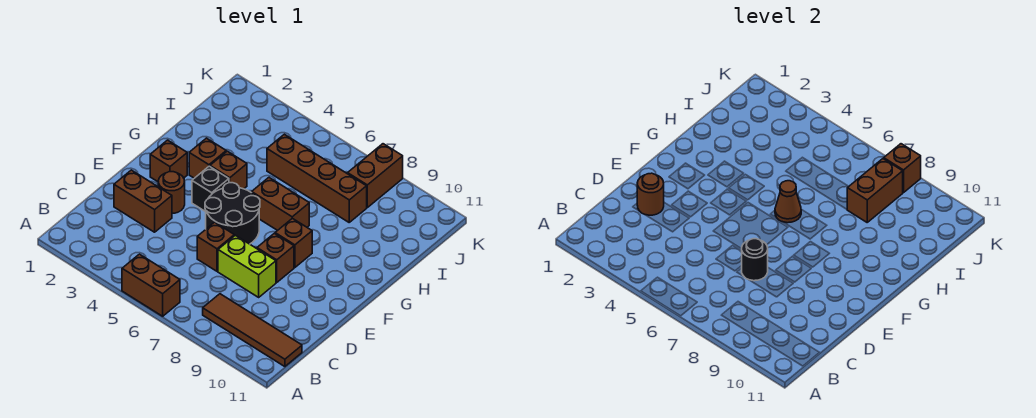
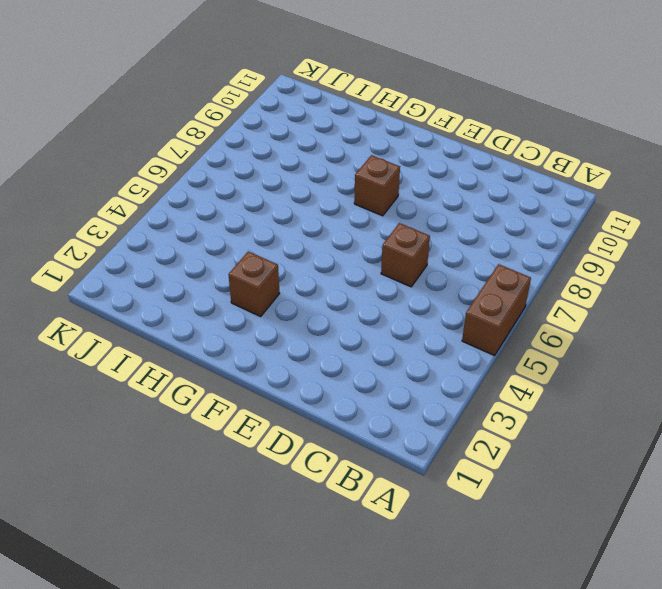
none -> brown 1x4 tile [203,294,302,367]
none -> brown 1x2 brick [114,170,172,232]
none -> lime 1x2 brick [218,235,276,297]

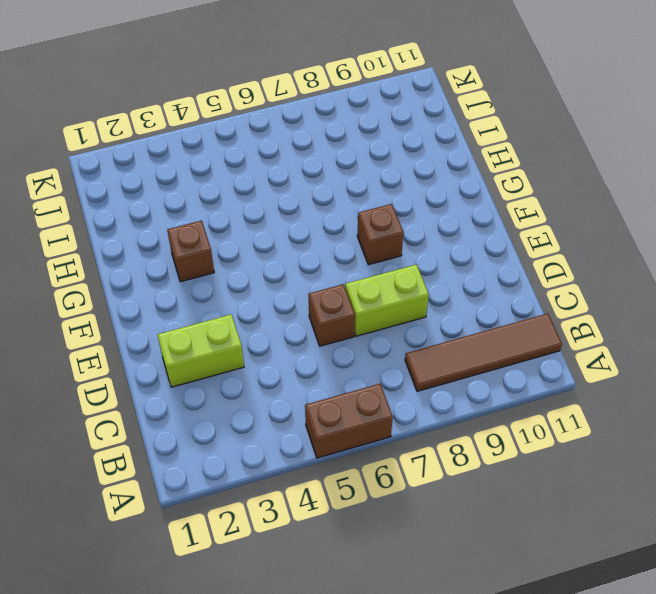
lime 1x2 brick [157,314,244,387] -> brown 1x2 brick [114,170,172,232]
none -> brown 1x1 round brick [158,172,185,213]
none -> black 2x2 round brick [205,183,260,244]
none -> brown 1x1 brick [257,233,294,282]

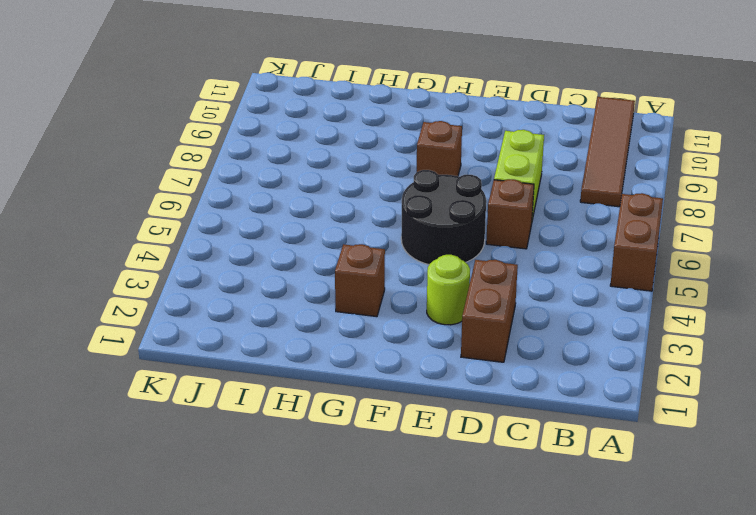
lime 1x1 round brick [427,255,470,325] -> brown 1x1 round brick [158,172,185,213]
none -> brown 1x1 brick [257,233,294,282]
none -> brown 1x1 brick [150,140,187,182]
none -> black 1x1 brick [192,166,229,212]

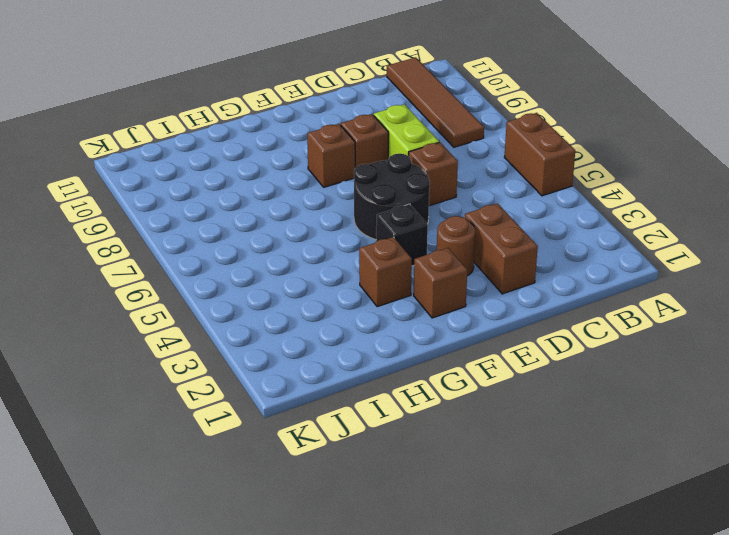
none -> brown 1x1 brick [210,151,247,189]
none -> brown 1x2 brick [252,178,309,230]
none -> brown 1x4 brick [267,134,367,222]

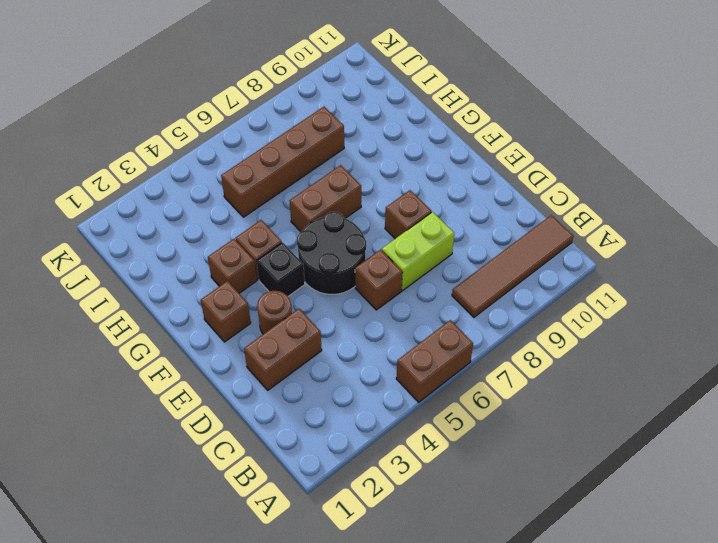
none -> brown 1x1 brick [275,218,312,267]
none -> brown 1x2 brick [348,144,403,207]
none -> brown 1x1 round brick [637,173,664,215]

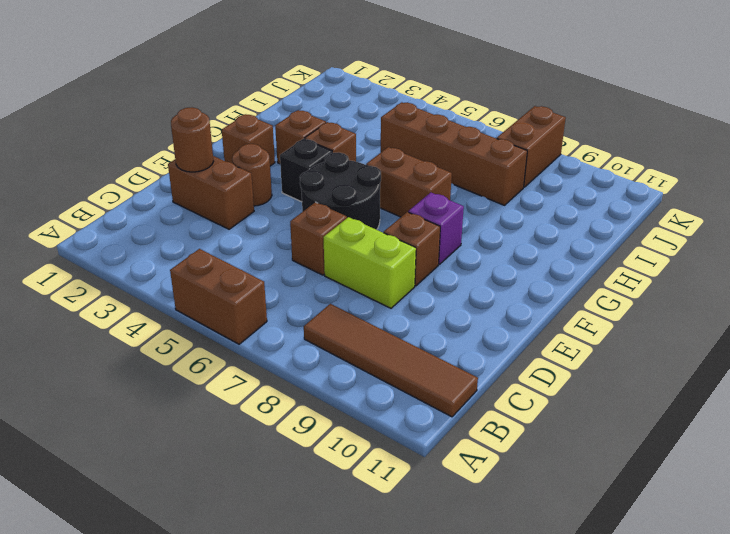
purple 1x1 brick [408,193,464,264] -> brown 1x1 brick [275,218,312,267]
none -> black 1x1 round brick [742,239,768,281]
none -> brown 1x1 cone [775,181,801,223]
none -> brown 1x2 brick [847,159,903,222]

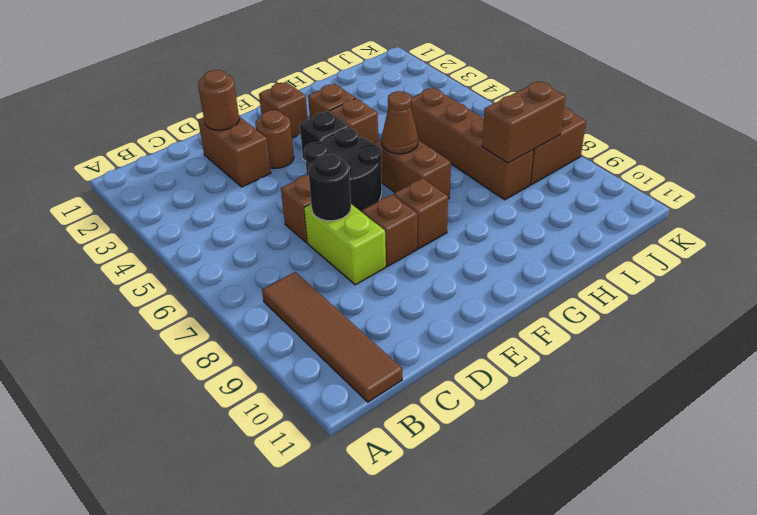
none -> brown 1x2 brick [122,254,180,316]
none -> brown 1x1 brick [884,144,921,193]

